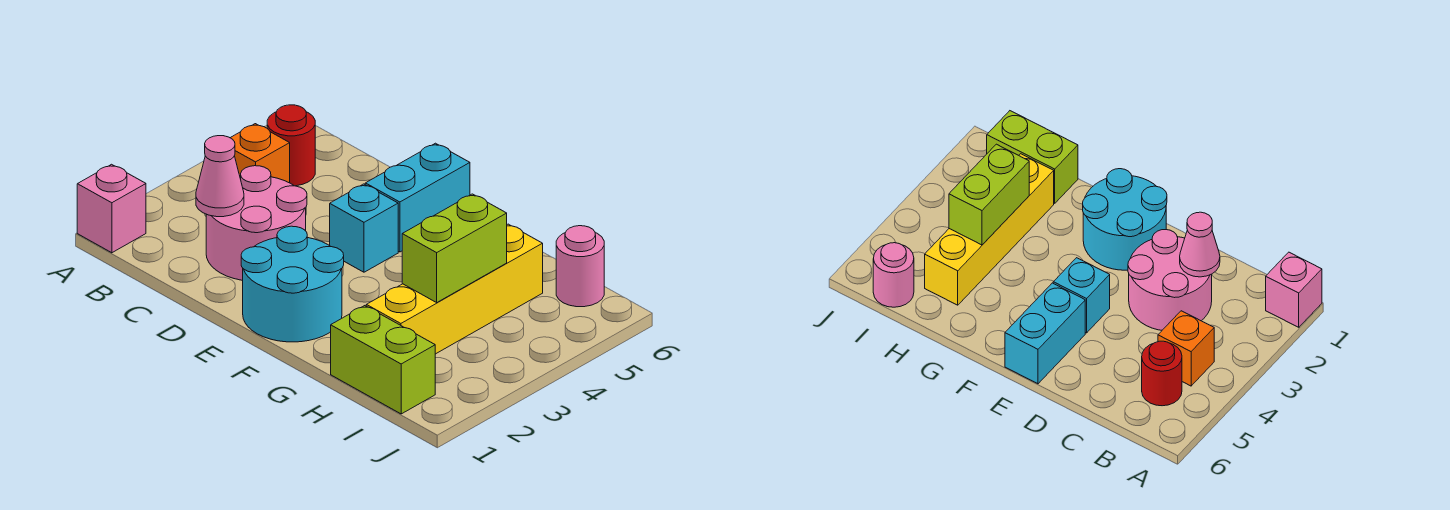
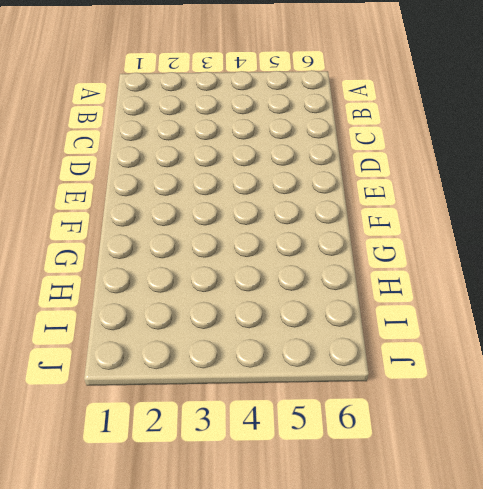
none -> pink 1x1 brick [77,164,146,253]
none -> orange 1x1 brick [231,124,290,183]
none -> red 1x1 round brick [267,105,315,186]

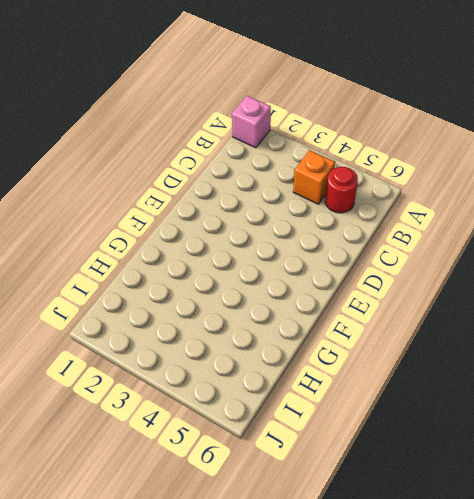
none -> pink 2x2 round brick [206,166,307,280]
none -> cyan 2x2 round brick [241,226,344,342]
none -> cyan 1x1 brick [330,184,398,272]

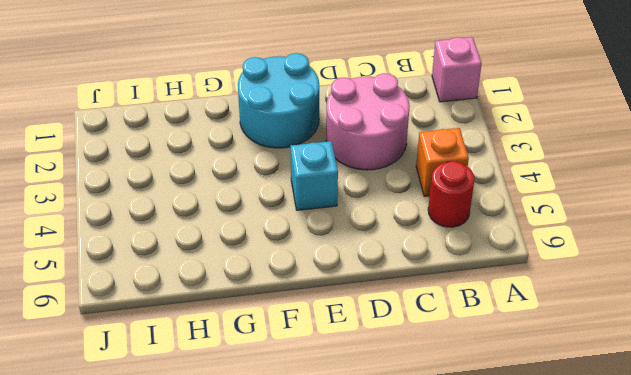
none -> cyan 1x2 brick [365,143,470,252]
none -> lime 1x2 brick [331,306,435,414]
none -> yellow 1x4 brick [366,224,543,354]

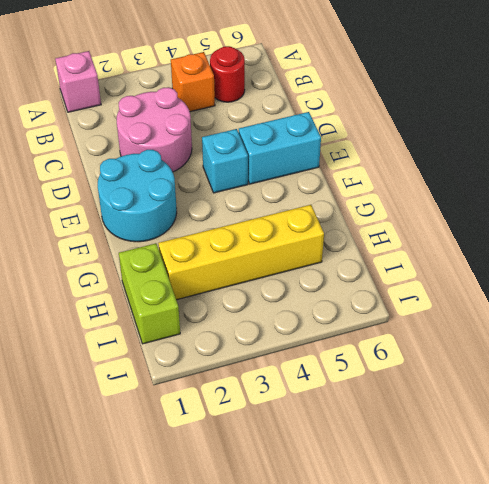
none -> pink 1x1 round brick [556,226,604,307]
none -> pink 1x1 cone [196,136,244,217]
none -> lime 1x2 brick [402,194,507,302]

